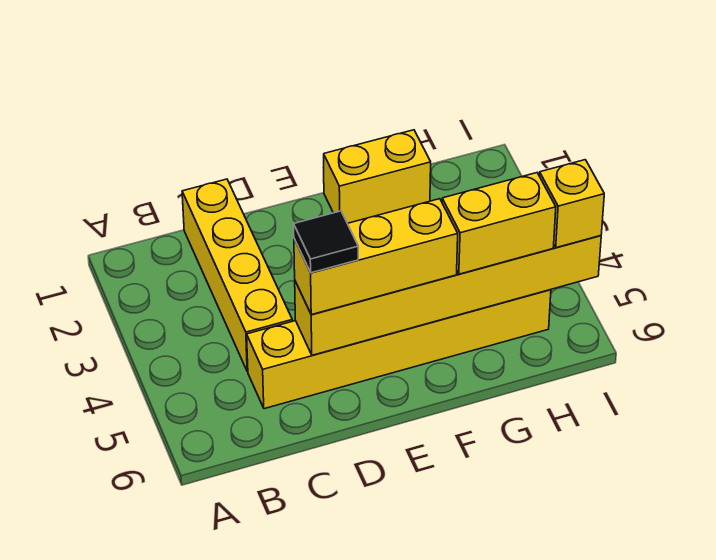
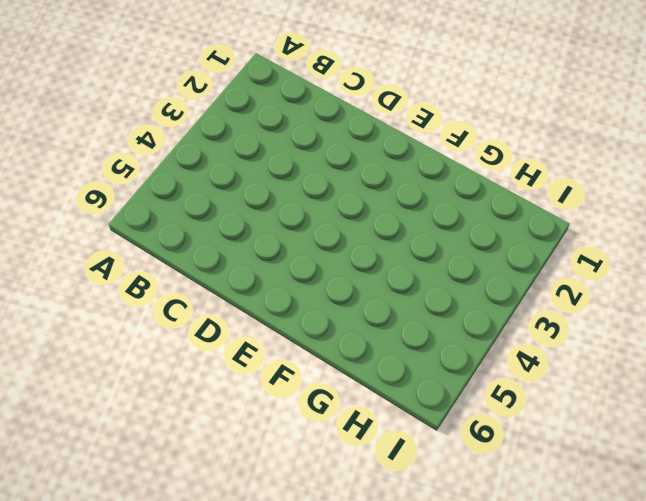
none -> yellow 1x4 brick [182,179,292,371]
none -> yellow 1x6 brick [247,290,551,409]

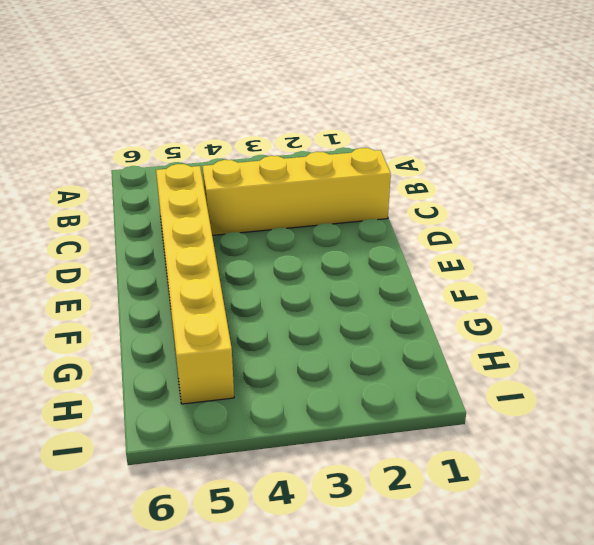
none -> yellow 1x2 brick [324,130,431,223]
none -> yellow 1x6 brick [295,236,601,355]

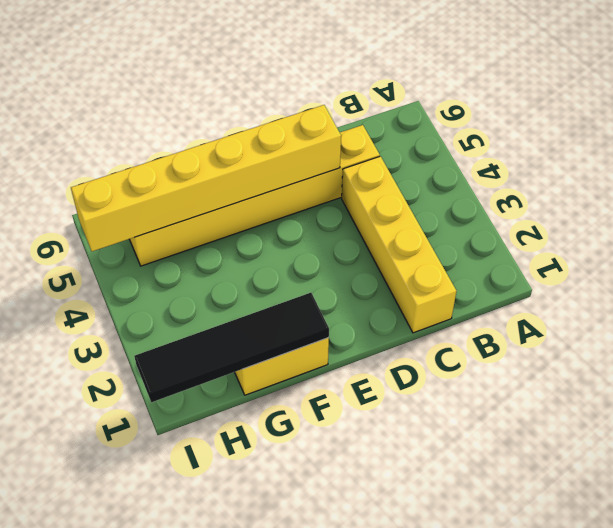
black 1x4 tile [134,293,329,402] -> none
none -> yellow 1x3 brick [294,199,458,315]
none -> yellow 1x2 brick [442,173,556,274]

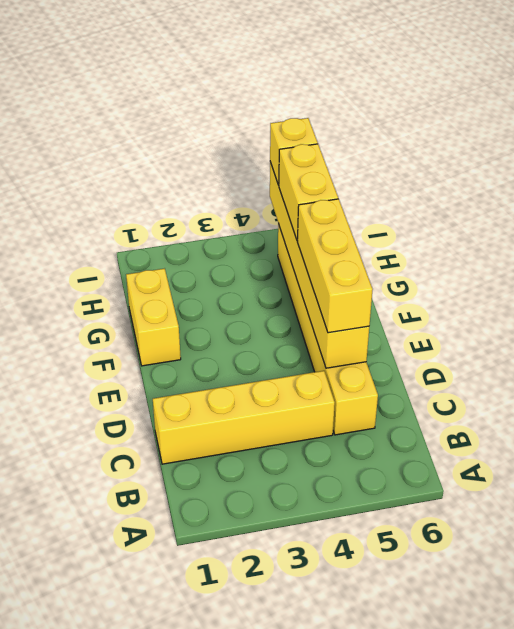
none -> black 1x1 tile [294,211,358,273]

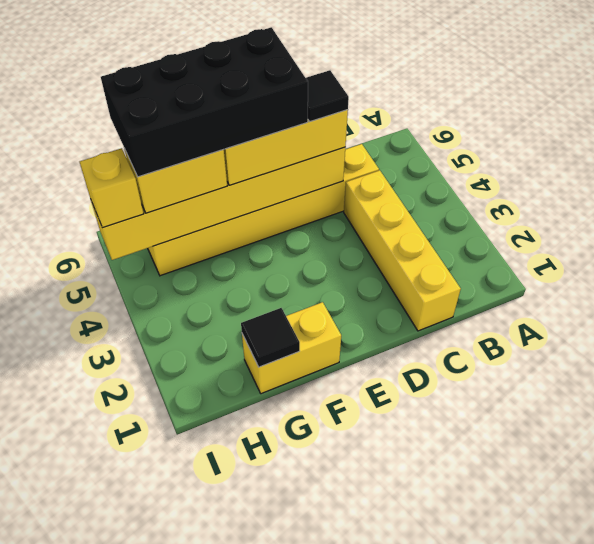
black 2x4 brick [101,27,308,177] -> none
black 1x1 tile [241,308,300,367] -> none

